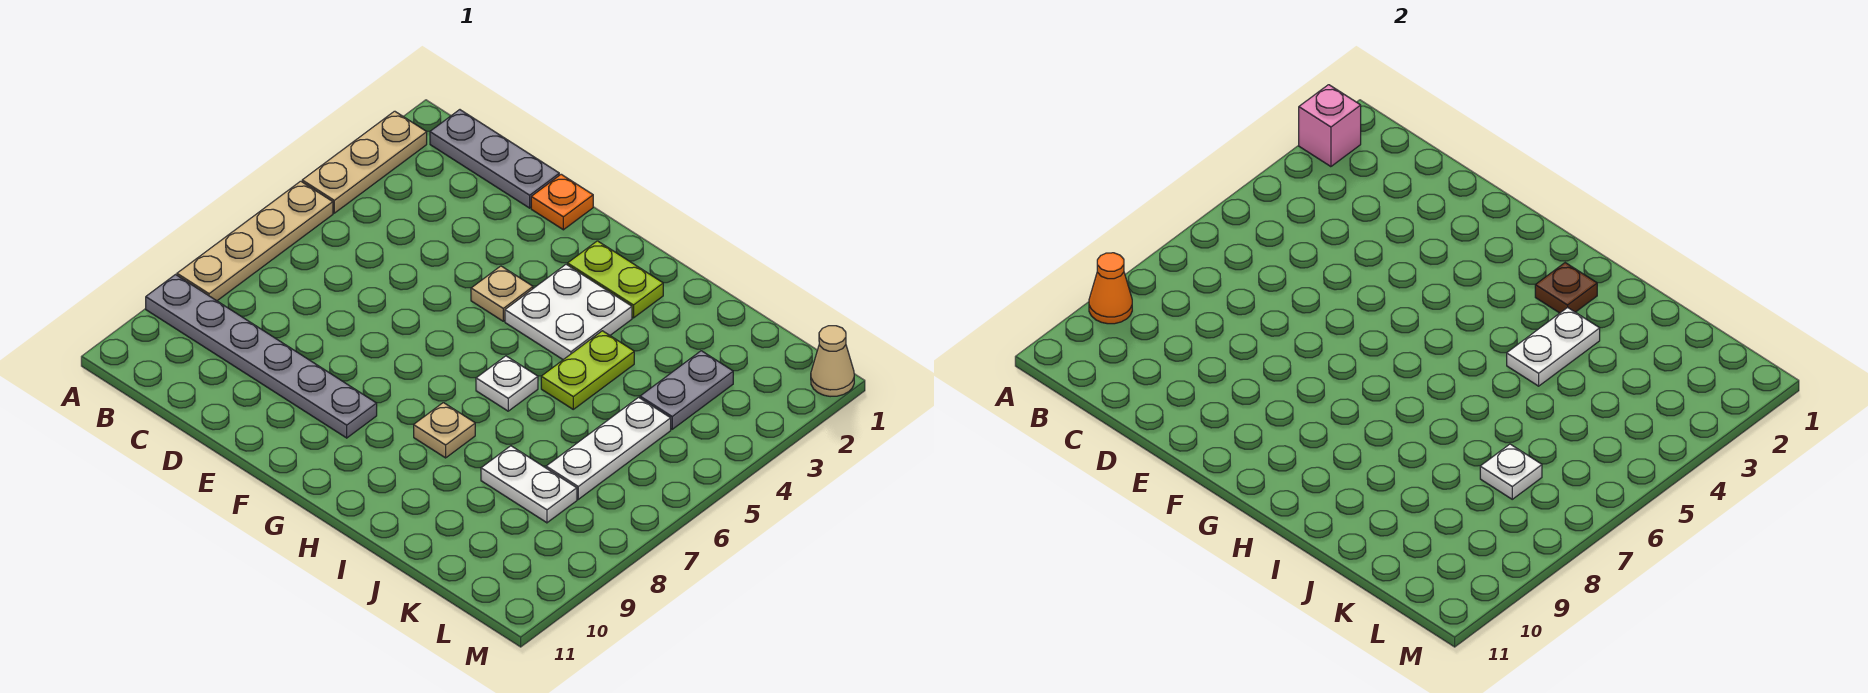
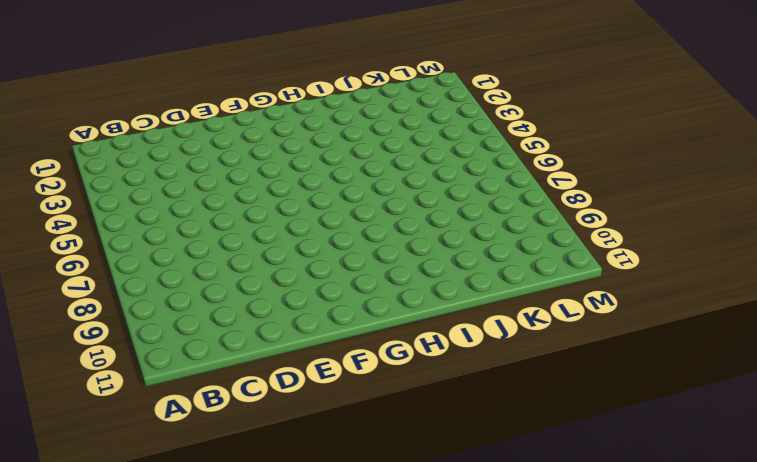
none -> tan 1x3 plate [302,111,427,213]
none -> tan 1x4 plate [177,181,333,301]
none -> grey 1x6 plate [146,275,377,438]

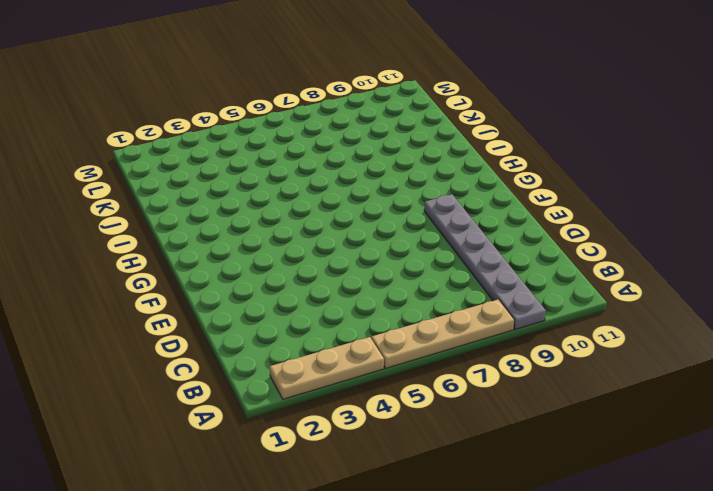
none -> grey 1x3 plate [430,110,559,208]
none -> orange 1x1 plate [531,174,593,230]
none -> tan 1x1 plate [471,266,533,321]

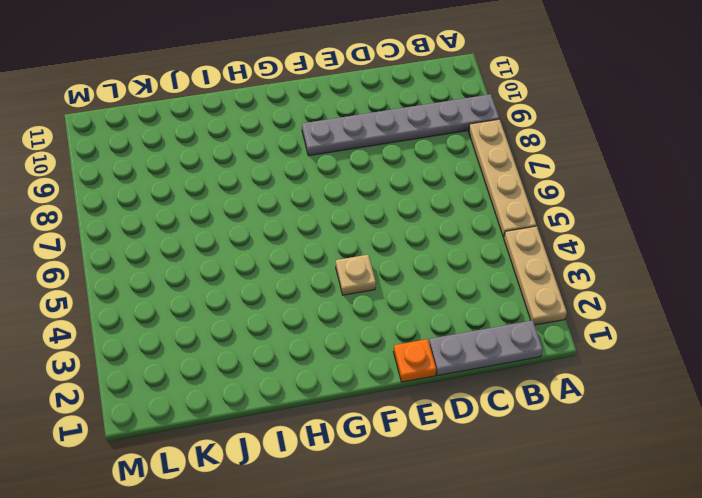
none -> lime 1x2 plate [568,241,663,318]
none -> white 2x2 plate [505,264,632,360]
none -> white 1x1 plate [476,356,538,411]

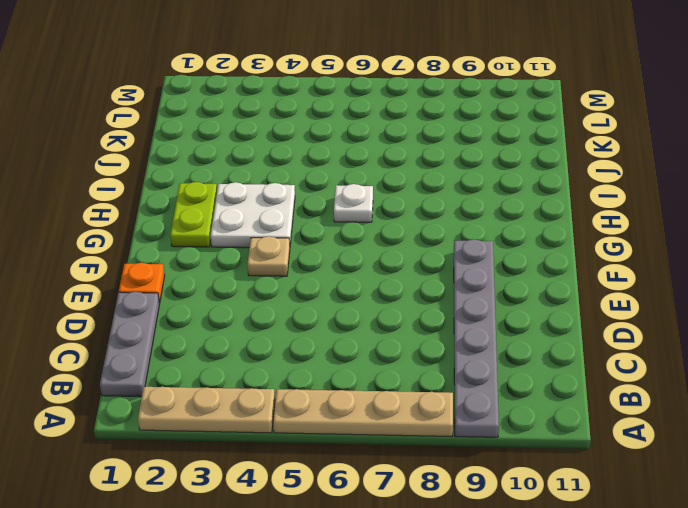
none -> tan 1x1 plate [414,403,475,458]
none -> lime 1x2 plate [541,331,634,409]
none -> white 1x2 plate [481,446,577,523]

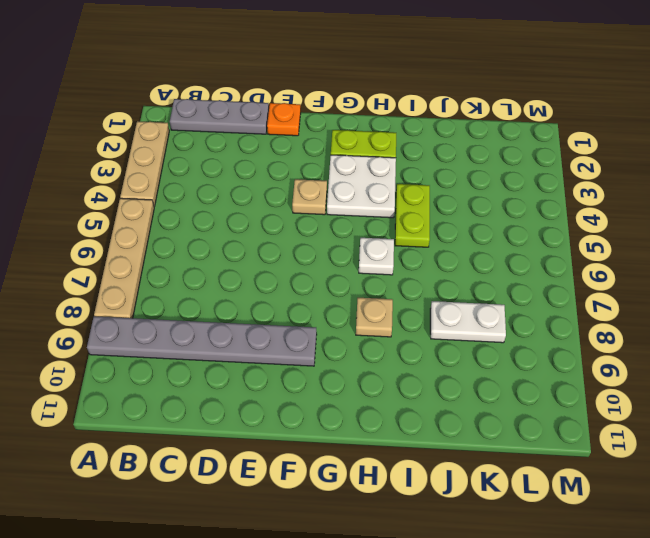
none -> grey 1x2 plate [640,351,733,429]
none -> white 1x3 plate [546,397,671,499]
none -> tan 1x1 cone [811,326,854,397]

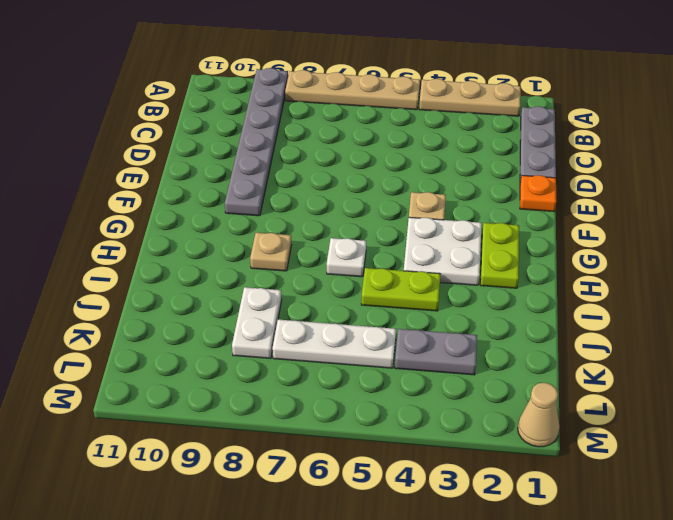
none -> pink 1x1 brick [1299,85,1361,167]
none -> orange 1x1 cone [1089,253,1132,324]
none -> brown 1x1 plate [1535,263,1597,313]

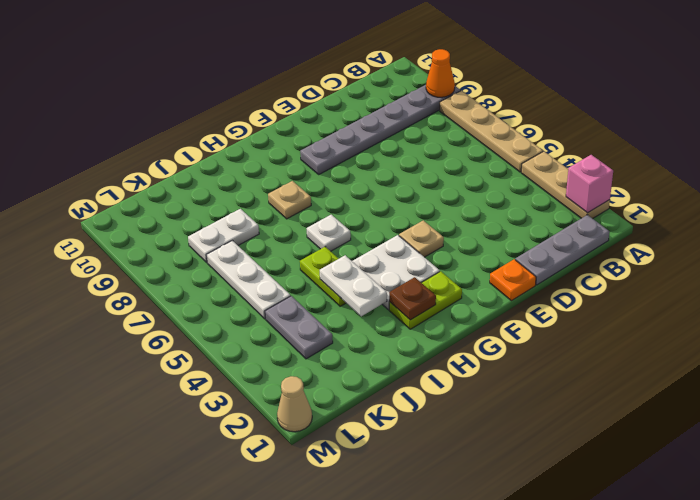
none -> white 1x1 plate [1480,444,1542,499]

